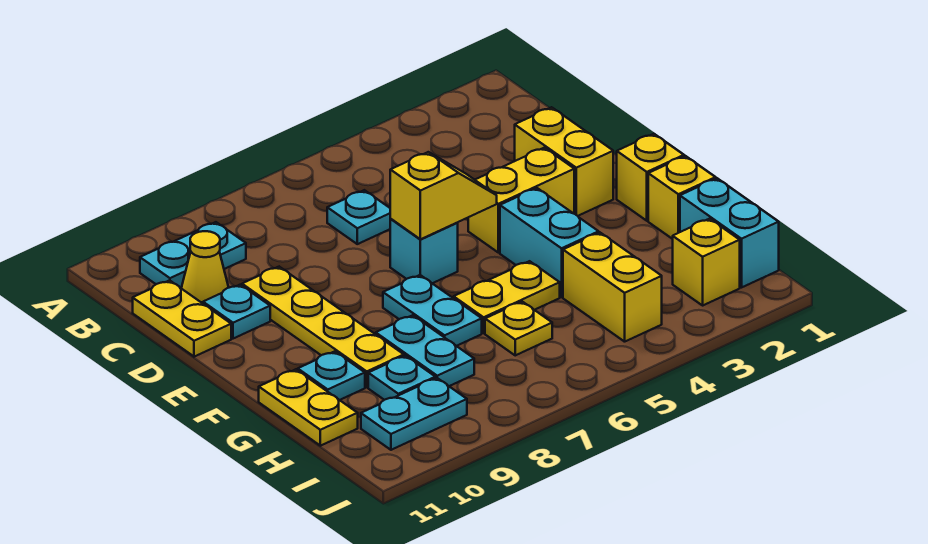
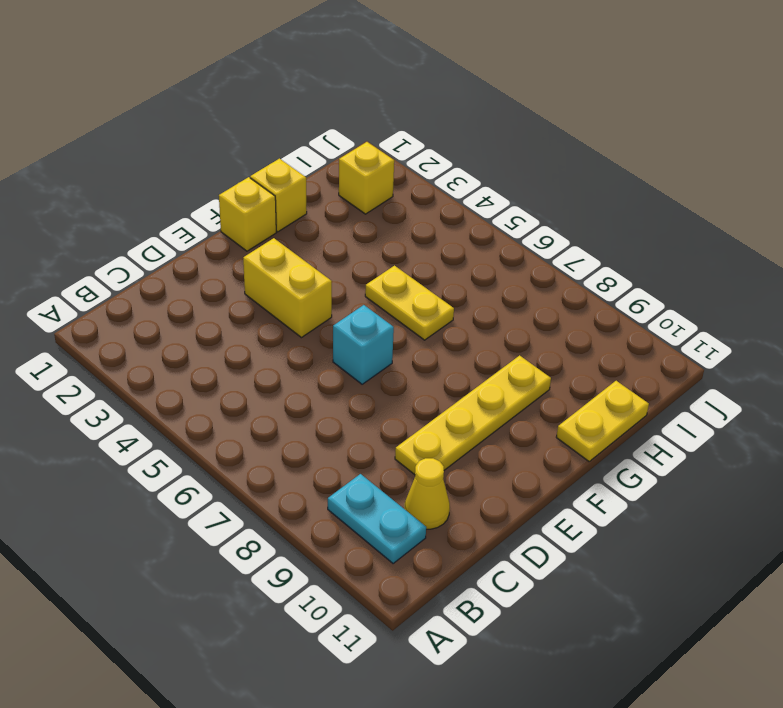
none -> cyan 1x1 plate [327,190,391,244]
none -> yellow 1x2 plate [133,280,231,357]
none -> yellow 1x2 brick [515,107,613,216]

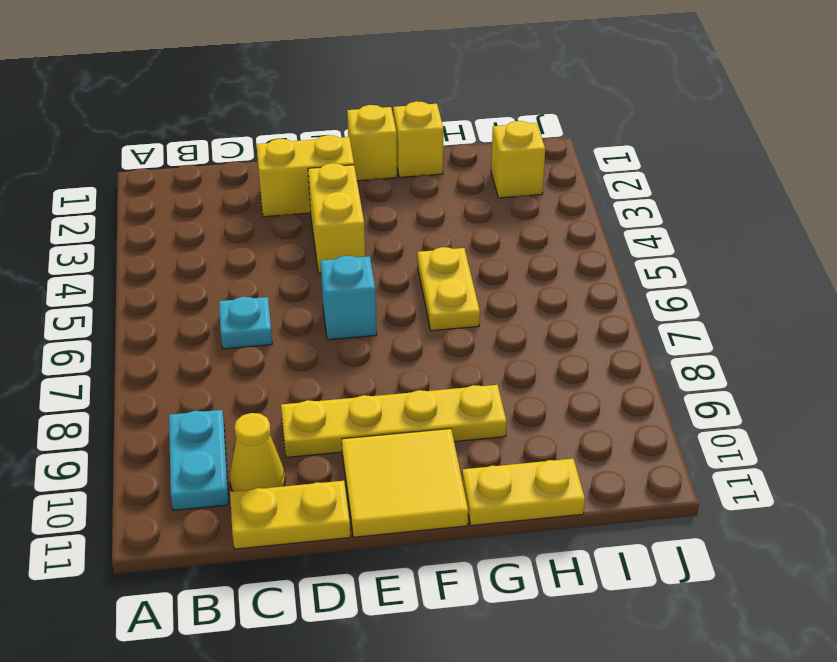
yellow 2x2 tile [342,429,468,537] -> none
none -> cyan 1x1 plate [203,285,270,339]
none -> cyan 1x2 brick [500,188,599,297]
none -> cyan 1x2 plate [383,275,482,346]

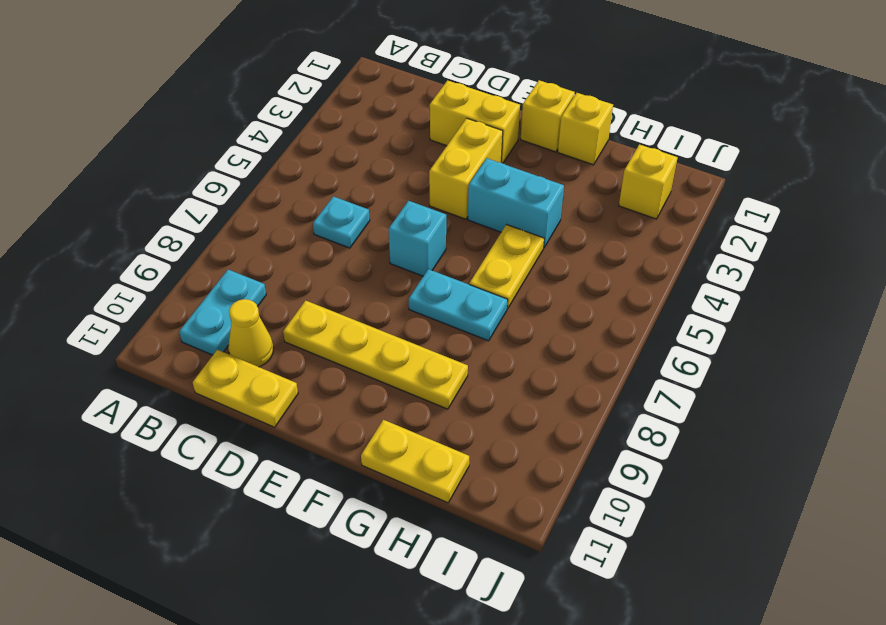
none -> cyan 1x1 plate [203,285,270,339]
none -> cyan 1x2 plate [376,315,474,386]
none -> cyan 1x1 plate [298,351,365,400]

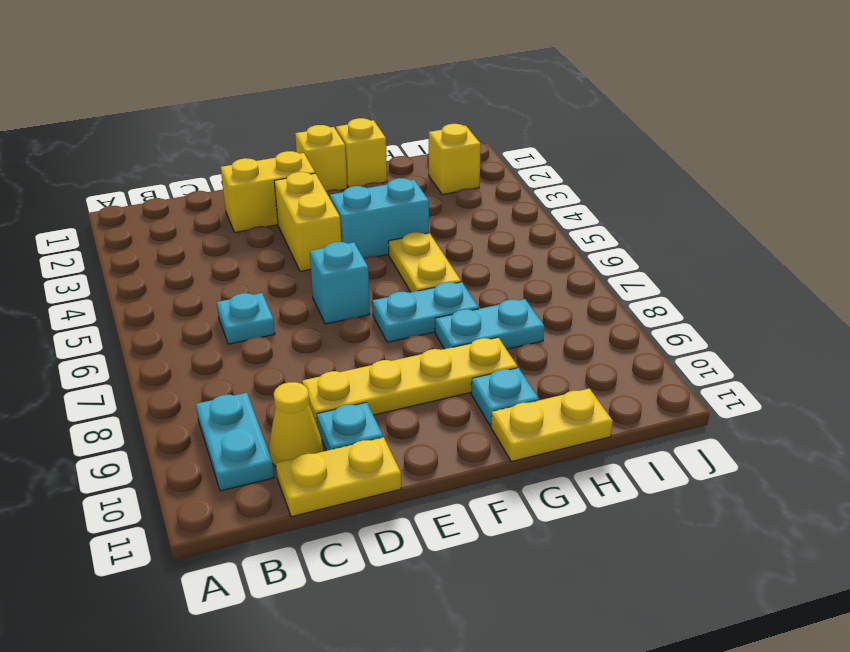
none -> cyan 1x2 brick [680,178,779,287]
none -> yellow 1x2 brick [563,233,662,342]
none -> yellow 1x1 plate [485,302,552,355]

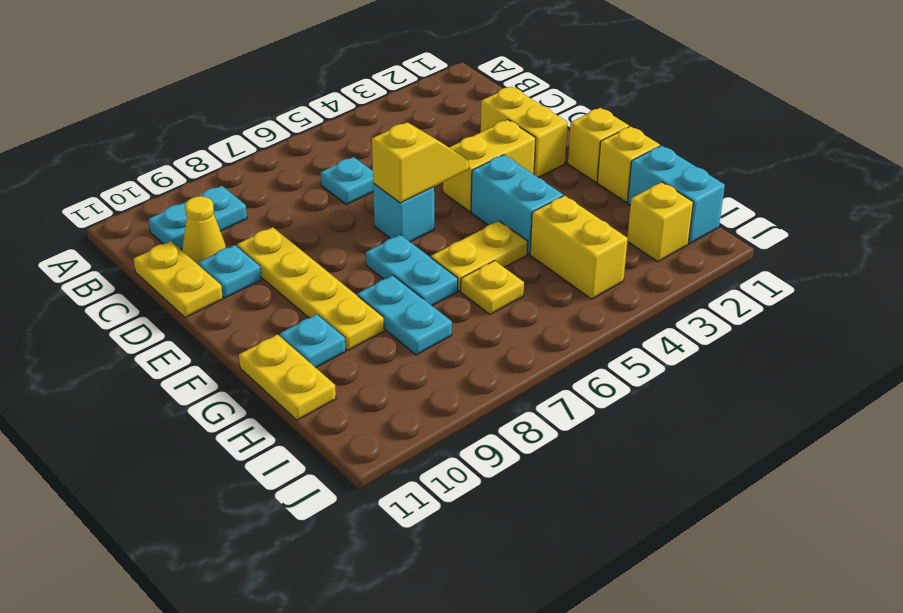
none -> cyan 1x1 plate [368,356,435,400]
none -> cyan 1x2 plate [361,378,467,450]

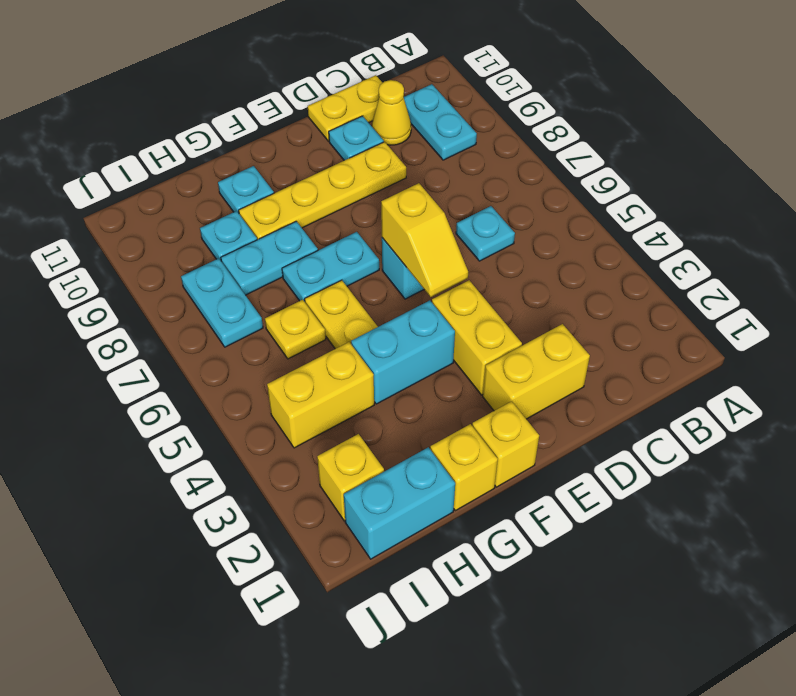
cyan 1x2 plate [181,258,263,347] -> cyan 1x2 plate moved to [361,378,467,450]
none -> yellow 1x2 plate [259,369,358,446]

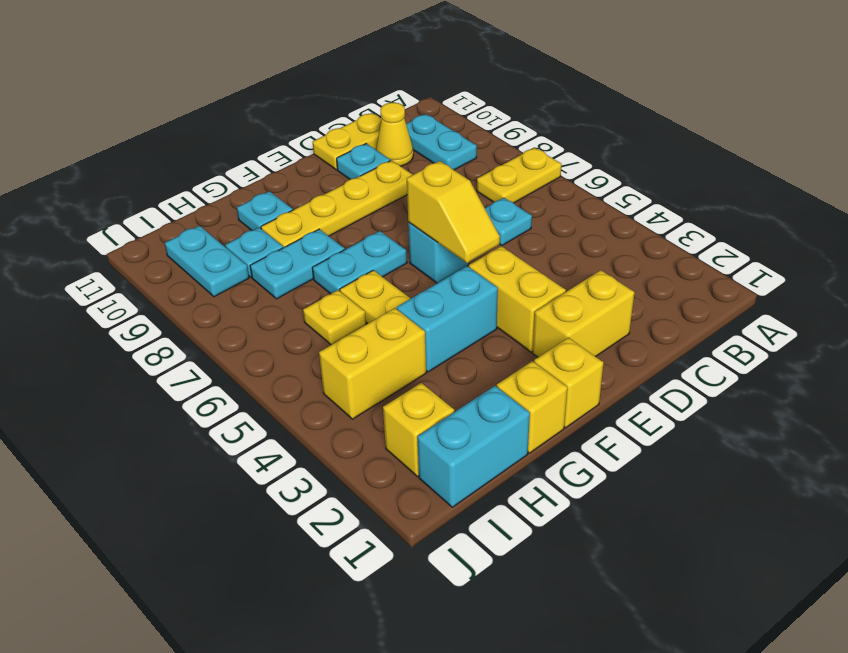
yellow 1x2 plate [477,148,562,203] -> yellow 1x2 plate moved to [259,369,358,446]

